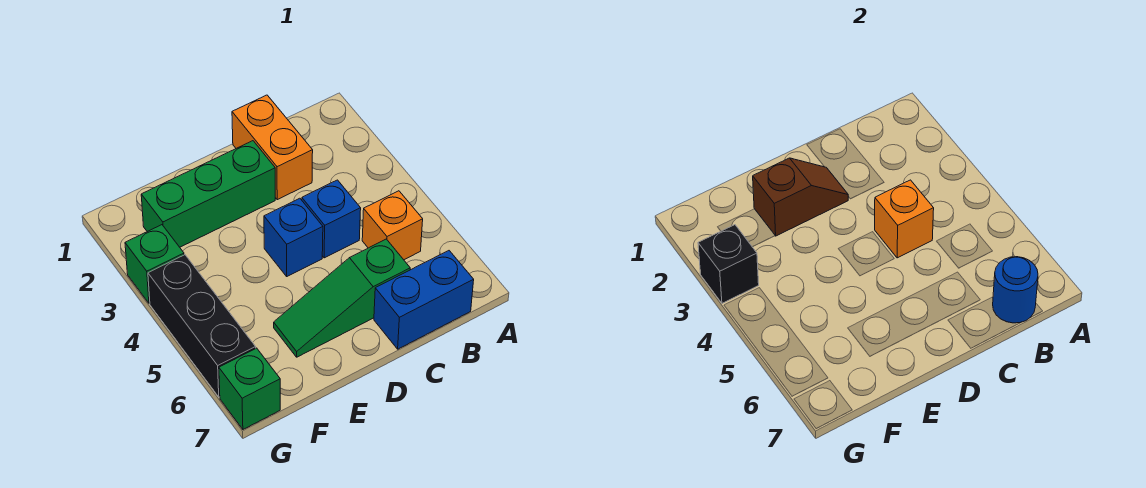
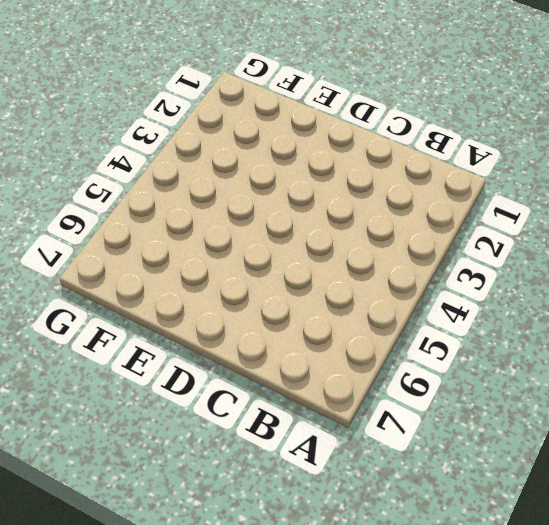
none -> orange 1x1 brick [362,191,423,260]
none -> blue 1x2 brick [374,251,474,349]
none -> orange 1x2 brick [232,95,313,200]

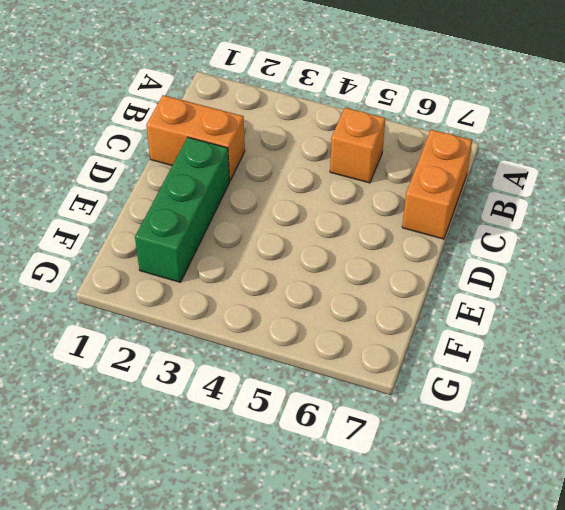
orange 1x2 brick [402,130,472,239] -> blue 1x2 brick [374,251,474,349]
none -> blue 1x1 brick [302,180,361,258]
none -> green 1x3 slope [274,239,410,357]
none -> blue 1x1 brick [264,198,323,276]

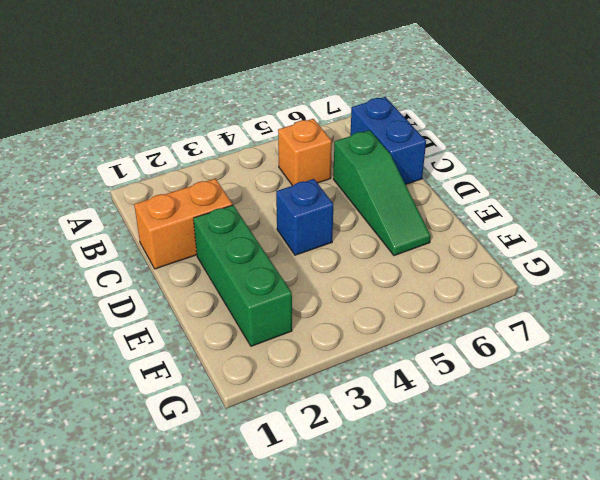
none -> blue 1x1 brick [302,180,361,258]
none -> green 1x1 brick [125,225,184,303]
none -> black 1x3 brick [148,255,256,397]

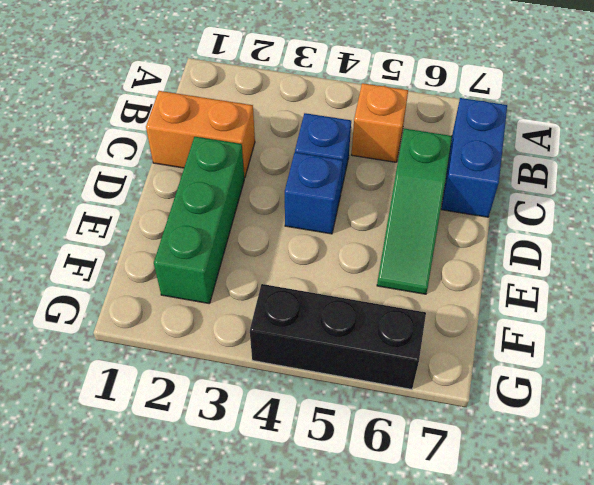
none -> green 1x1 brick [125,225,184,303]
none -> green 1x1 brick [219,348,280,429]
none -> blue 1x1 round brick [993,257,1038,323]

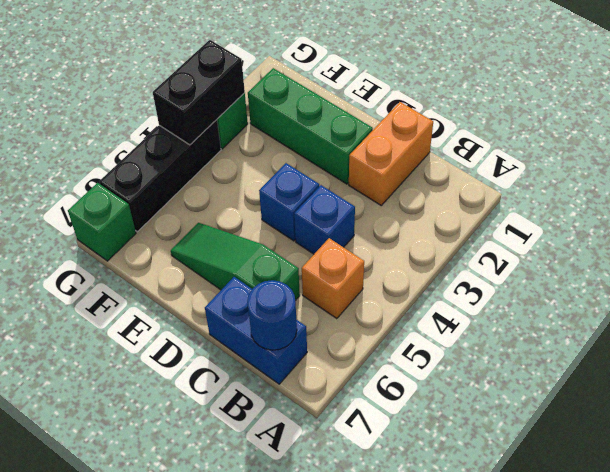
black 1x2 brick [153,40,245,145] -> black 1x1 brick [698,225,759,303]
none -> orange 1x1 brick [875,180,934,258]
none -> brown 1x2 slope [753,158,848,236]

